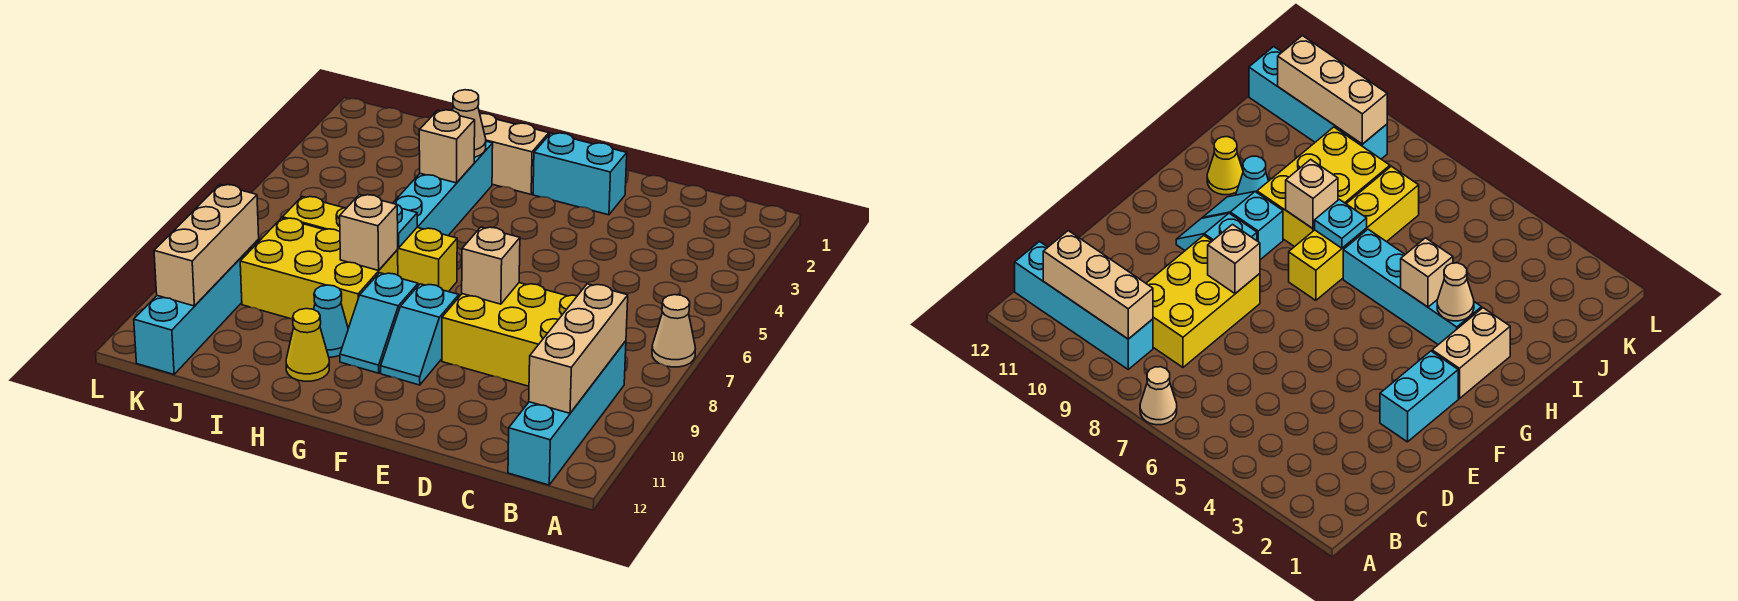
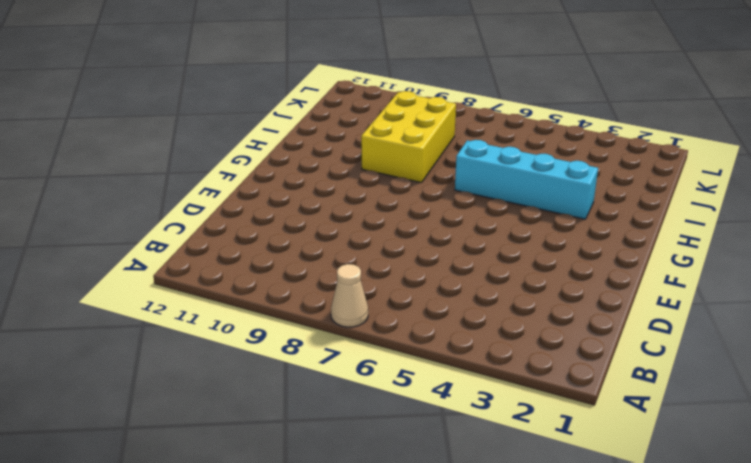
none -> cyan 1x4 brick [508,341,626,485]
none -> yellow 2x3 brick [442,283,577,386]
none -> cyan 1x2 brick [533,133,627,215]

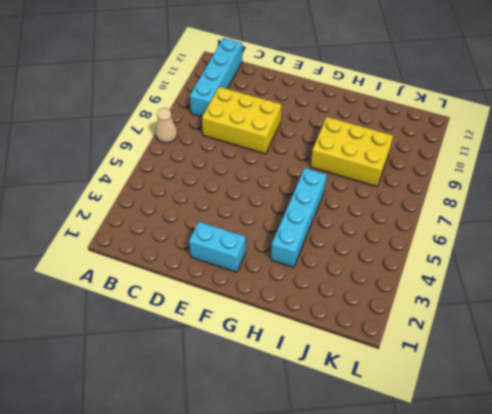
none -> cyan 1x2 slope [381,284,459,385]
none -> tan 1x2 brick [480,114,549,194]
none -> yellow 1x4 brick [282,197,457,292]

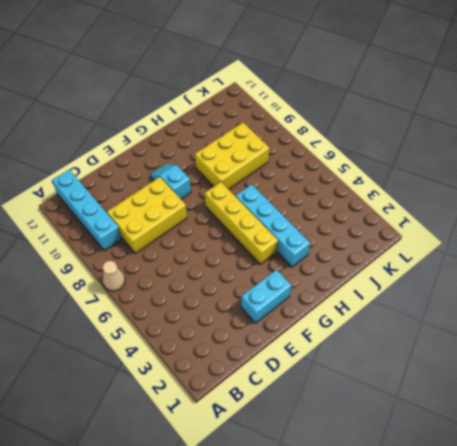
yellow 1x4 brick [205,182,278,264] -> yellow 1x4 brick turned to [282,197,457,292]
none -> tan 1x2 brick [480,114,549,194]
none -> cyan 1x2 slope [340,273,418,373]
none -> cyan 1x1 cone [314,285,348,357]

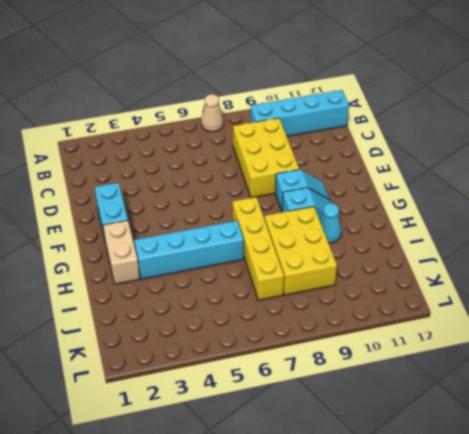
none -> yellow 1x1 cone [286,309,329,381]
none -> cyan 1x4 brick [134,240,259,374]
none -> tan 1x3 brick [529,284,628,413]

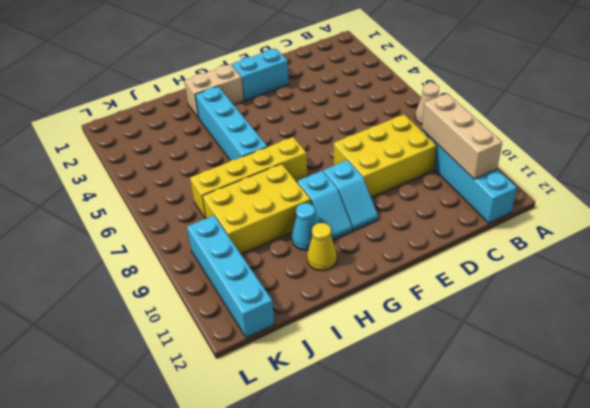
none -> tan 1x1 brick [462,227,520,304]
none -> tan 1x1 cone [453,90,486,157]
none -> tan 1x1 brick [419,110,475,183]

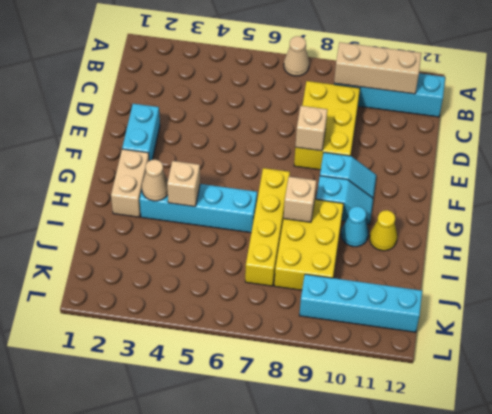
none -> cyan 1x1 plate [393,203,417,248]
none -> tan 1x3 brick [154,185,259,306]

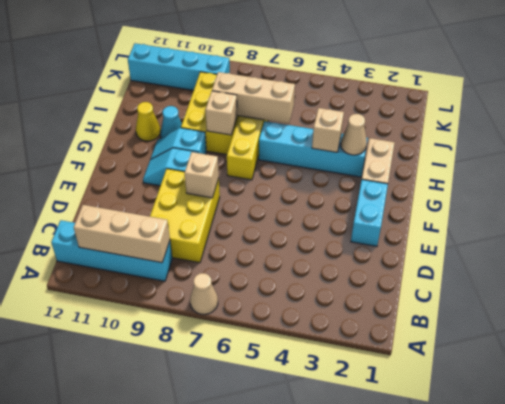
tan 1x3 brick [212,72,295,124] -> tan 1x3 brick moved to [154,185,259,306]
none -> cyan 1x1 plate [393,203,417,248]

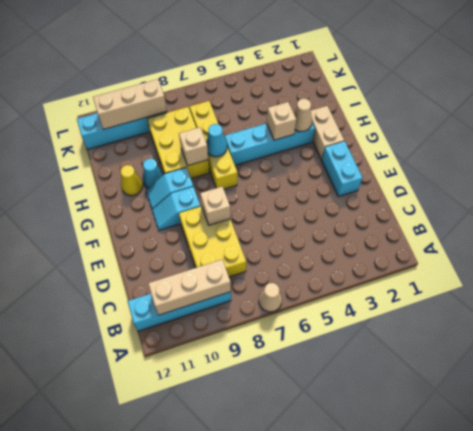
cyan 1x1 cone [206,124,227,157] -> cyan 1x1 plate [393,203,417,248]

